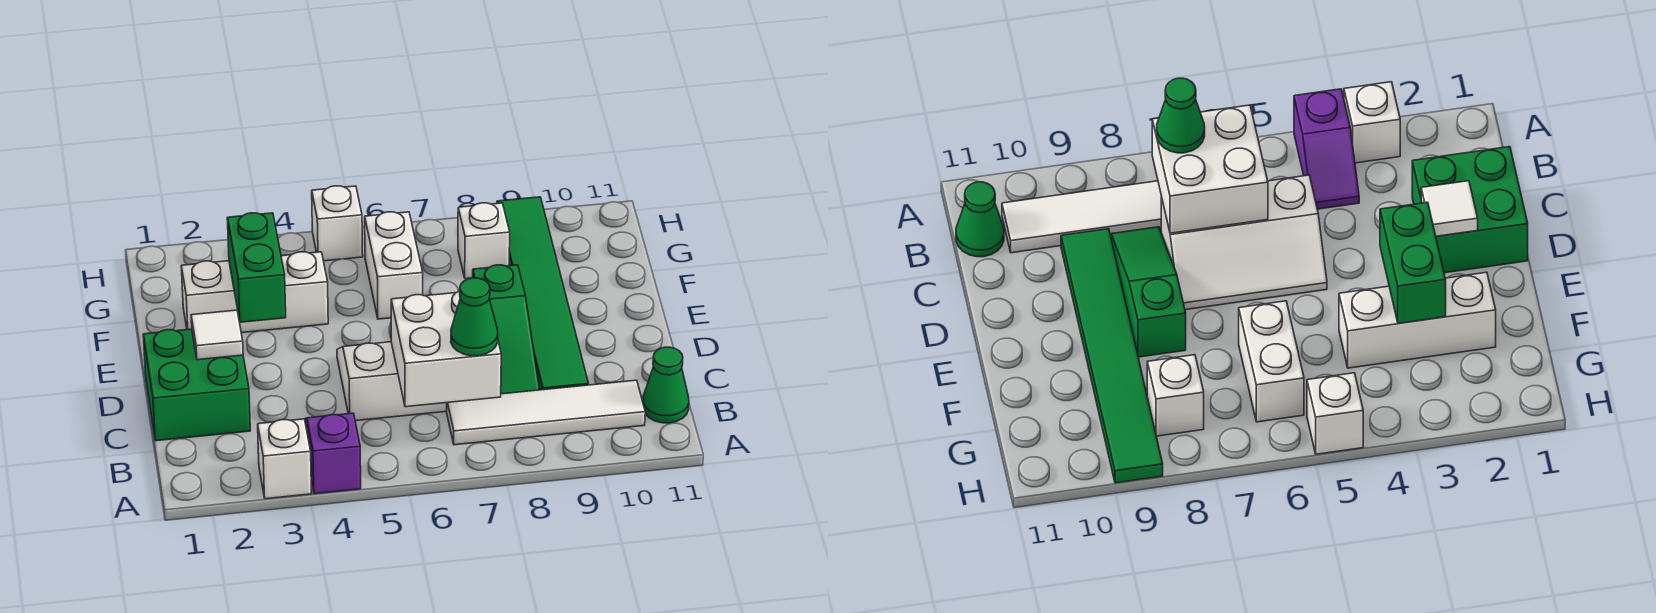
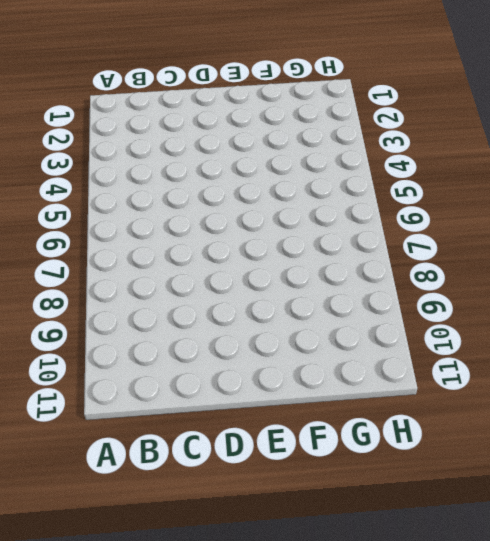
none -> white 1x1 brick [258,419,312,499]
none -> purple 1x2 slope [305,413,361,494]
none -> white 1x4 tile [447,380,645,445]

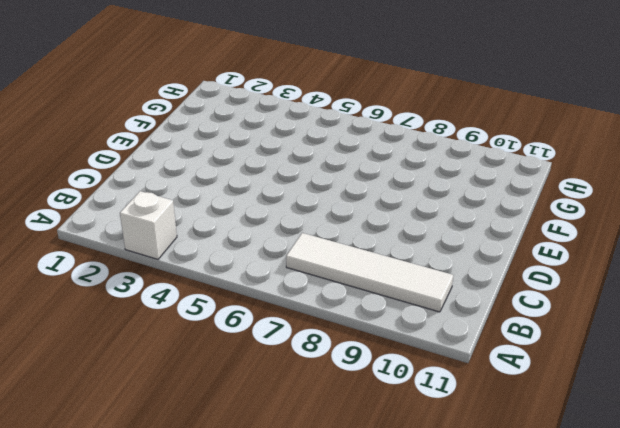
none -> purple 1x2 slope [305,413,361,494]
none -> green 1x1 cone [643,347,689,423]
none -> green 2x2 brick [143,329,250,441]

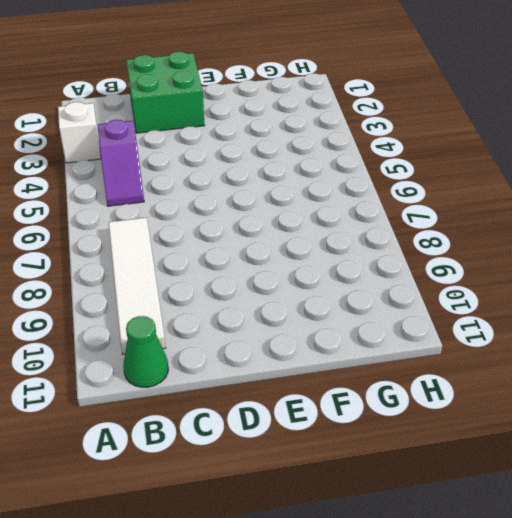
purple 1x2 slope [98,120,144,206] -> purple 1x2 slope turned to [305,413,361,494]
none -> white 2x3 slope [337,342,447,421]
none -> green 1x3 slope [473,265,540,394]
none -> green 1x6 tile [497,197,589,390]

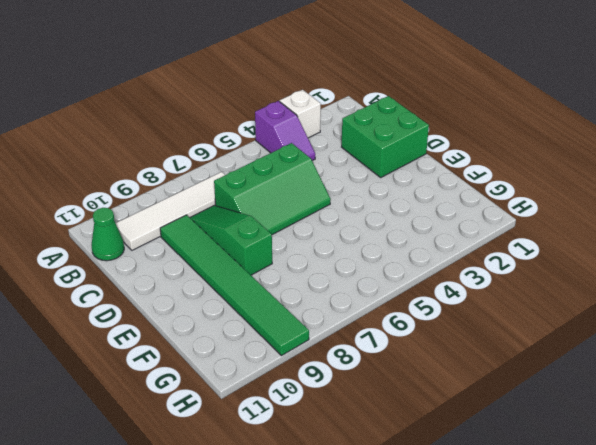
green 2x3 slope [214,143,331,235] -> white 2x3 slope [337,342,447,421]
none -> white 1x3 brick [181,252,328,333]
none -> white 1x2 brick [365,212,423,319]
none -> white 1x1 brick [458,203,510,279]

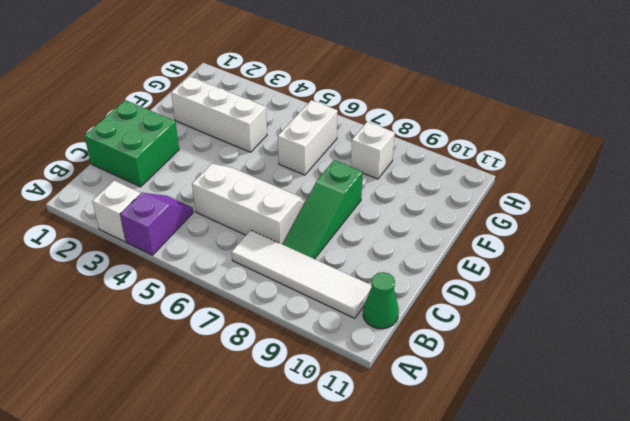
none -> green 1x6 tile [497,197,589,390]
none -> white 1x1 brick [312,186,363,261]
none -> white 2x2 brick [391,291,501,407]

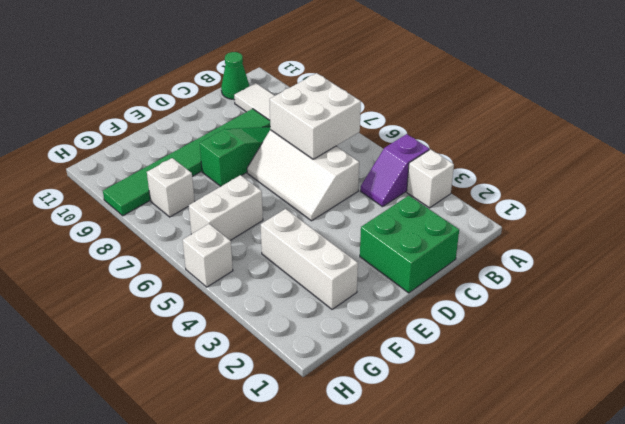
none -> white 1x1 tile [191,310,243,360]
none -> green 1x2 brick [227,213,286,322]
none -> green 1x1 cone [451,278,498,356]

